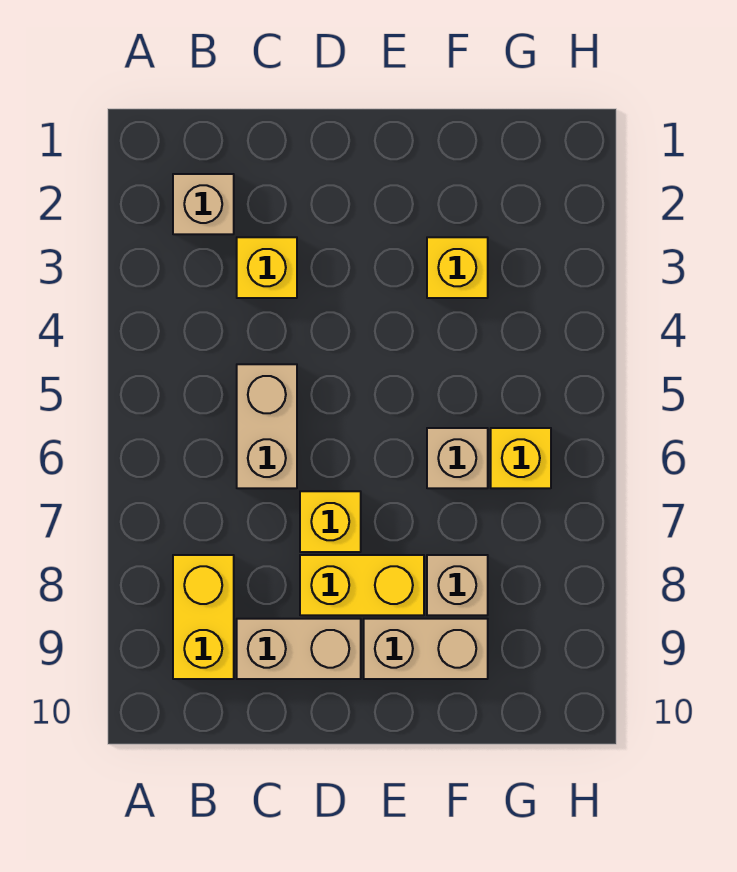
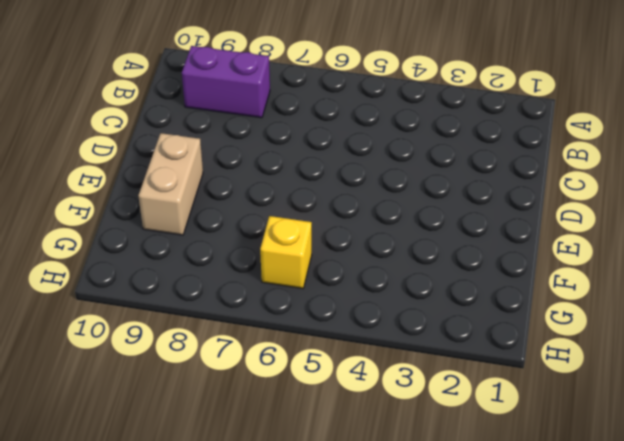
purple 1x2 brick [182,46,270,118] -> yellow 1x2 brick [173,555,234,679]
none -> tan 1x1 brick [173,174,234,234]
none -> yellow 1x1 brick [237,237,297,298]
none -> tan 1x2 brick [237,364,297,488]

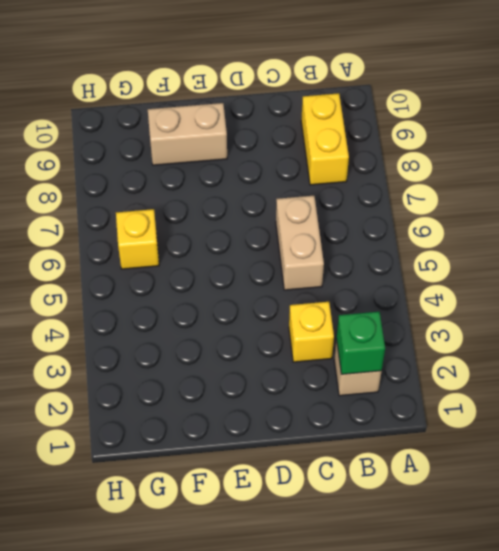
green 1x1 brick [336,312,385,374] -> none
none -> tan 1x2 brick [237,619,361,679]
none -> yellow 1x1 brick [300,491,361,552]
none -> yellow 1x2 brick [300,555,424,615]

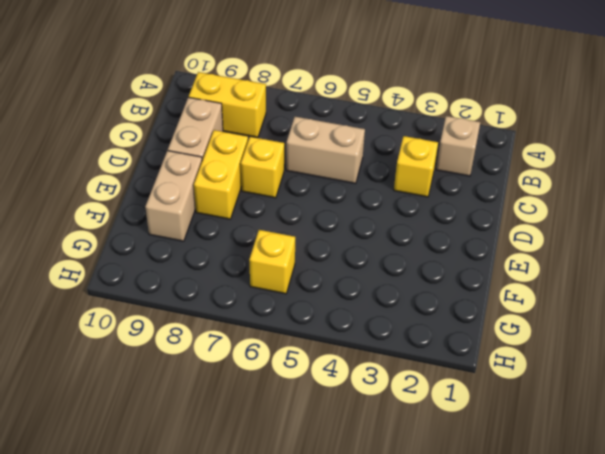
none -> yellow 1x1 brick [427,237,488,298]
none -> tan 1x1 brick [427,428,488,488]
none -> tan 1x1 brick [427,555,488,615]

